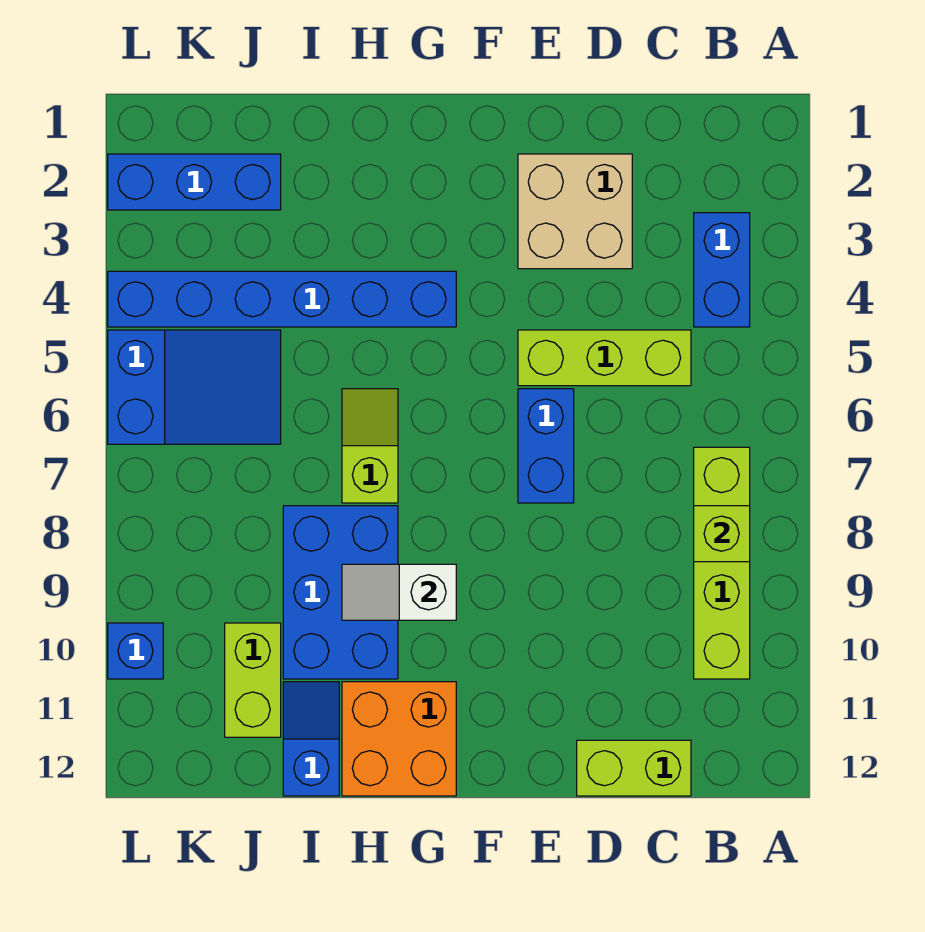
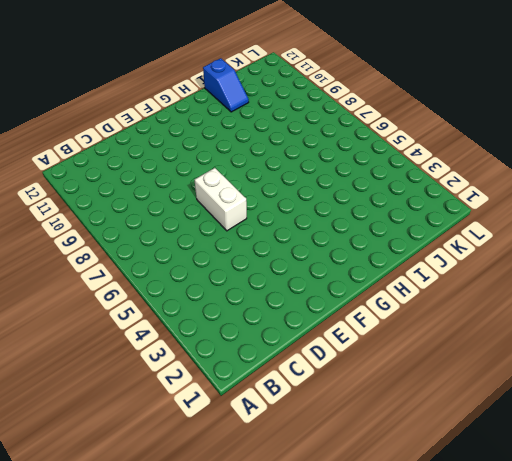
white 1x2 brick [195,168,247,231] -> blue 1x2 brick [518,389,574,503]
none -> blue 1x2 brick [694,213,750,327]
none -> lime 1x4 brick [694,447,750,679]
none -> lime 1x3 brick [518,330,691,386]

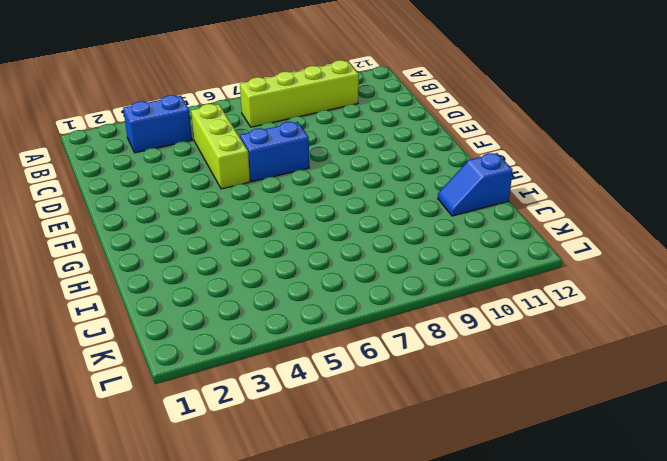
none -> lime 1x2 brick [577,740,691,796]
none -> tan 2x2 brick [518,154,632,269]
none -> blue 1x6 brick [108,271,456,327]

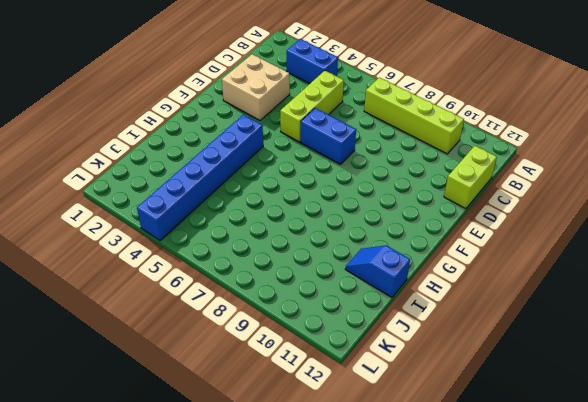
none -> orange 2x2 brick [342,682,456,796]
none -> lime 1x2 slope [342,389,398,503]
none -> blue 2x3 brick [283,506,398,679]

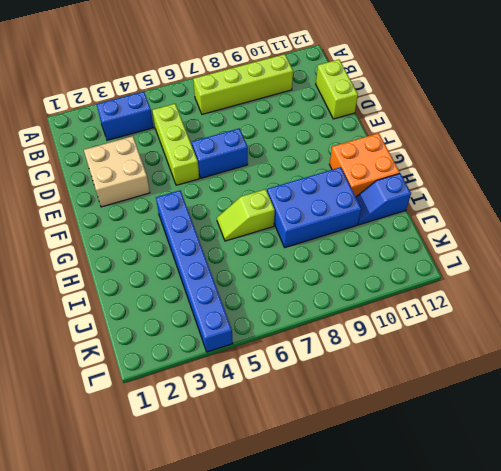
none -> blue 1x3 brick [108,154,281,210]
none -> blue 2x3 slope [108,330,281,444]
none -> lime 1x2 brick [225,623,281,737]

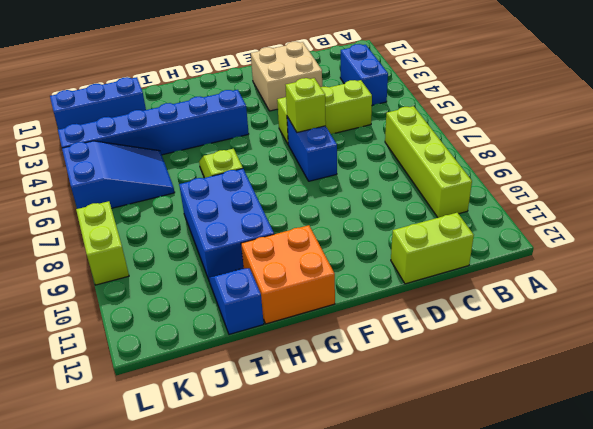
lime 1x1 brick [286,78,326,132] -> lime 1x1 brick moved to [694,506,750,562]
lime 1x2 brick [76,201,129,285] -> lime 1x2 brick moved to [225,623,281,737]
none -> blue 1x1 brick [108,623,163,679]
none -> white 1x2 slope [342,564,456,620]

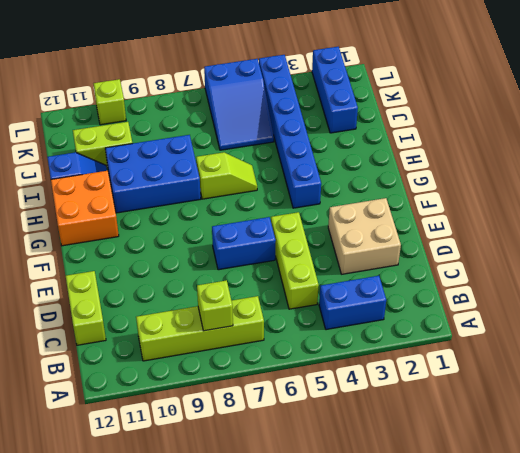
lime 1x1 brick [94,79,126,125] -> blue 1x1 brick [108,623,163,679]
none -> white 1x2 slope [342,564,456,620]

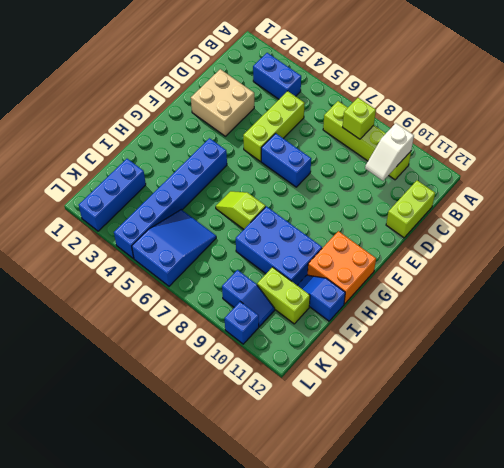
white 1x2 slope [365,123,414,181] -> white 1x2 slope moved to [342,564,456,620]
blue 1x2 slope [222,270,275,327] -> none

